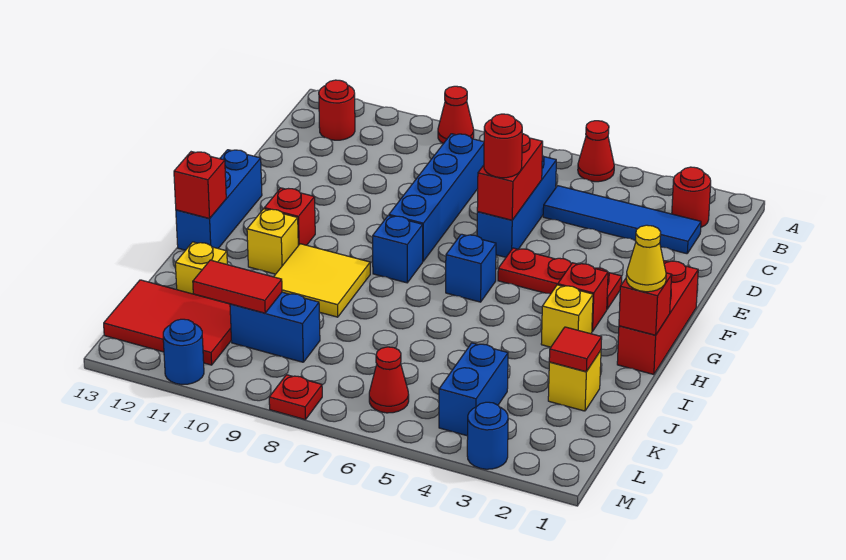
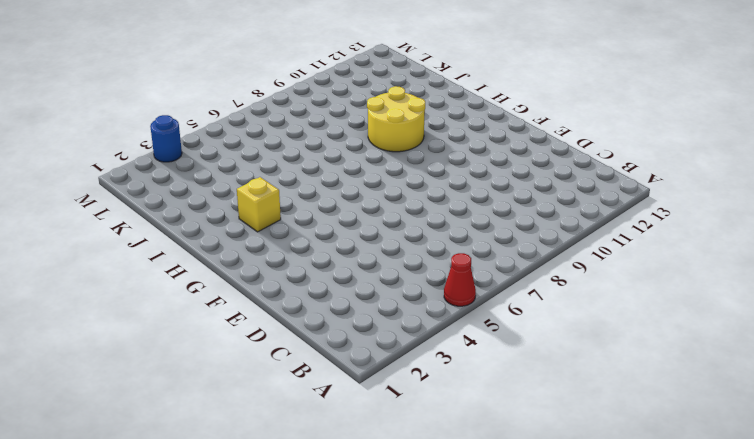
yellow 2x2 round brick [367,86,425,152] -> yellow 2x2 tile [274,244,370,317]
none -> red 1x1 cone [438,86,474,144]
none -> red 1x1 round brick [672,167,711,227]
none -> red 1x1 round brick [319,80,355,140]
none -> blue 1x4 tile [543,186,701,254]

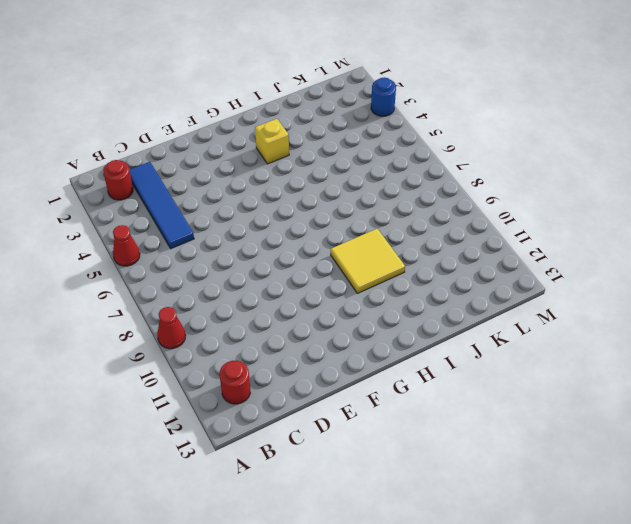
none -> blue 1x3 brick [477,156,556,257]
none -> blue 1x4 brick [389,134,484,261]
none -> red 1x3 brick [617,261,698,375]
none -> red 1x3 plate [498,248,622,309]

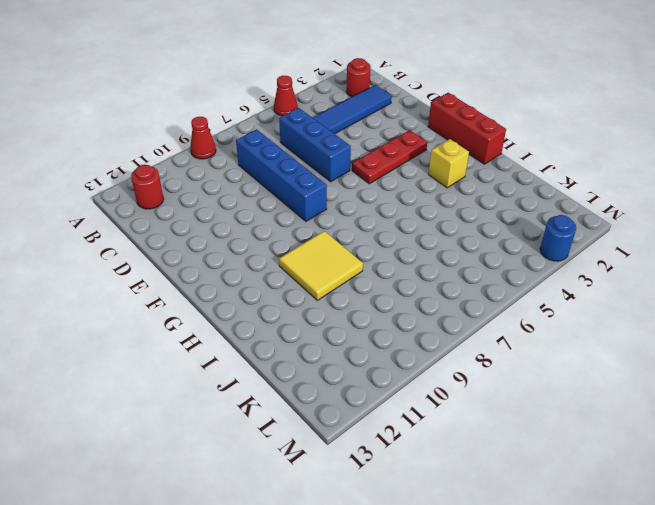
none -> blue 1x3 brick [176,150,262,250]
none -> red 1x1 brick [558,263,608,332]
none -> blue 1x1 brick [446,234,496,302]
none -> blue 1x1 brick [373,216,423,283]

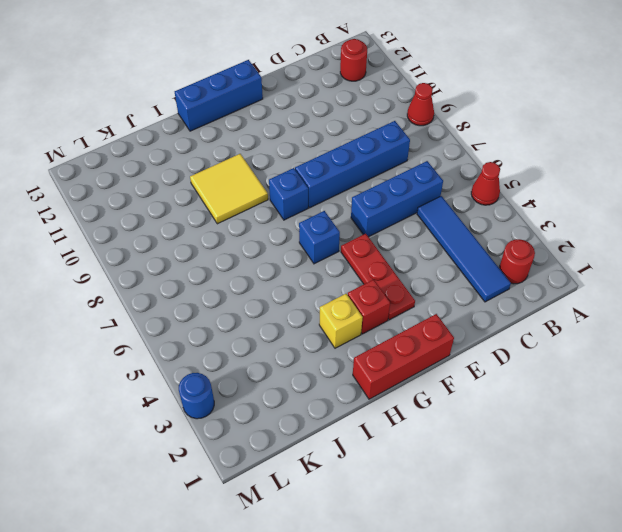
none -> red 1x1 brick [264,188,315,245]
none -> yellow 1x1 brick [247,209,298,274]
none -> yellow 1x1 brick [548,351,601,411]
none -> yellow 1x1 brick [175,242,227,300]

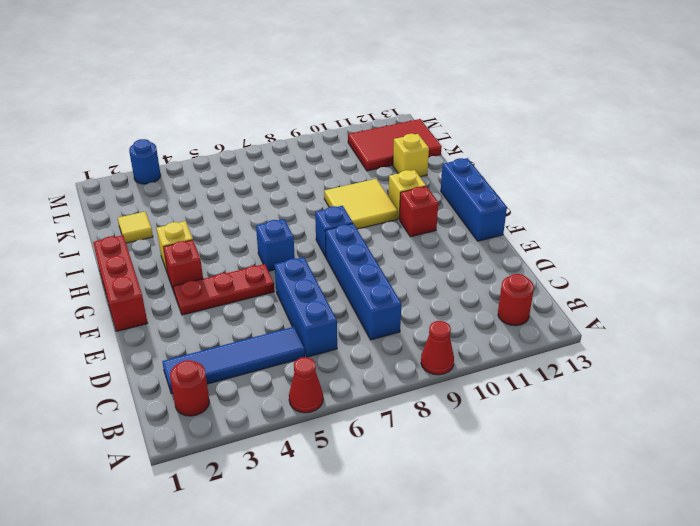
yellow 1x1 tile [118,212,153,243] -> yellow 1x1 brick [548,351,601,411]
none -> blue 1x2 brick [439,343,508,436]
none -> blue 1x2 brick [230,292,320,362]
none -> red 1x1 cone [369,347,409,413]
none -> red 1x1 plate [269,375,322,420]

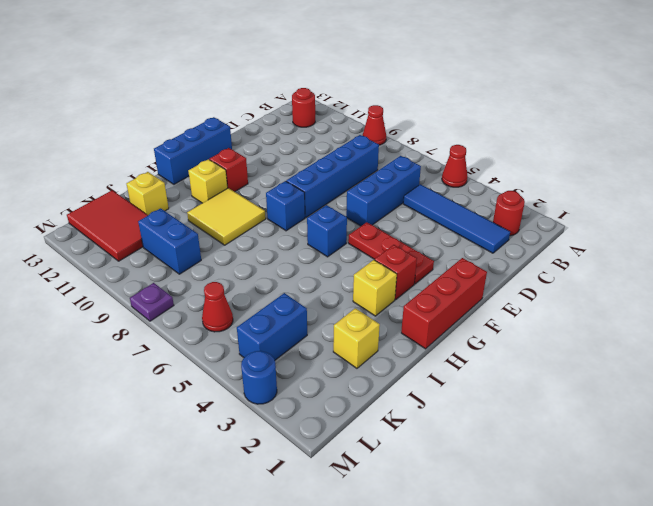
purple 1x1 plate [130,283,174,321] -> red 1x1 plate [269,375,322,420]
none -> blue 1x1 round brick [163,319,204,385]
none -> red 1x2 brick [477,134,543,220]
none -> red 1x1 brick [619,273,672,335]
none -> red 1x1 brick [174,152,226,219]

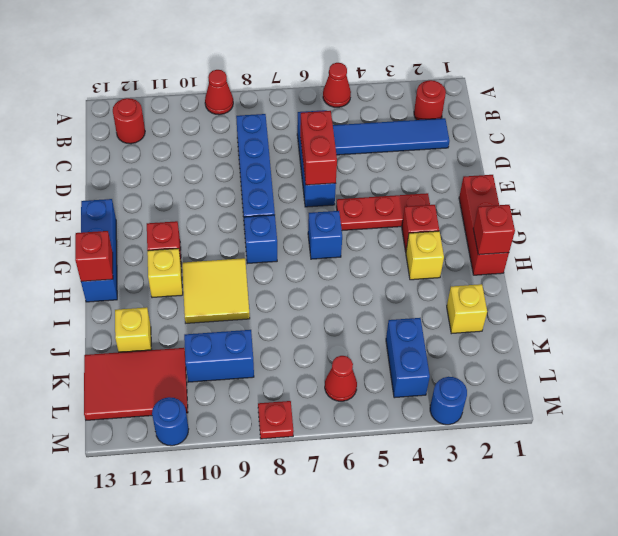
none -> red 1x1 tile [549,327,602,372]
none -> red 1x2 tile [193,260,282,313]
none -> red 1x1 round brick [484,114,522,178]
none -> yellow 1x1 cone [626,225,666,292]

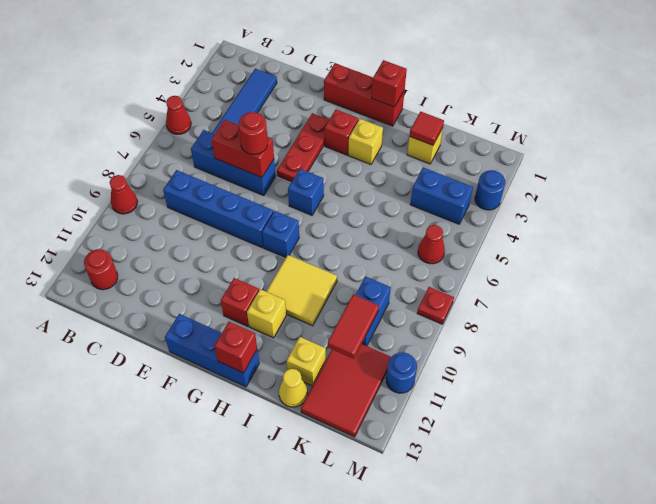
yellow 1x1 cone [279,369,308,407] -> yellow 1x1 cone moved to [626,225,666,292]
none -> red 1x1 round brick [672,167,711,227]

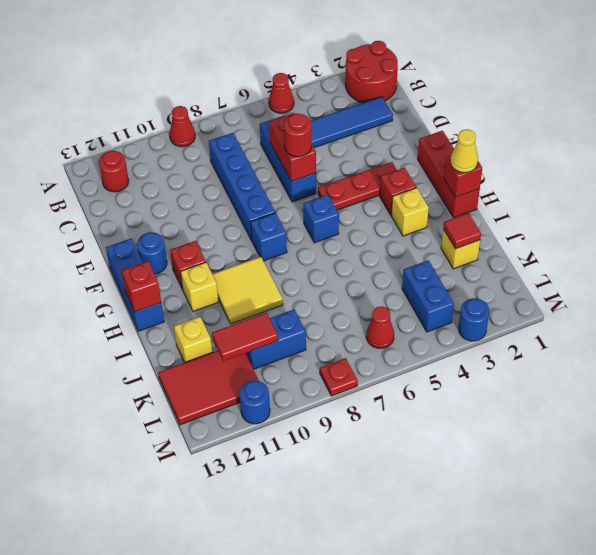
red 2x2 round brick [345,41,398,103] -> red 1x1 round brick [672,167,711,227]
blue 1x1 round brick [137,232,167,274] -> none

